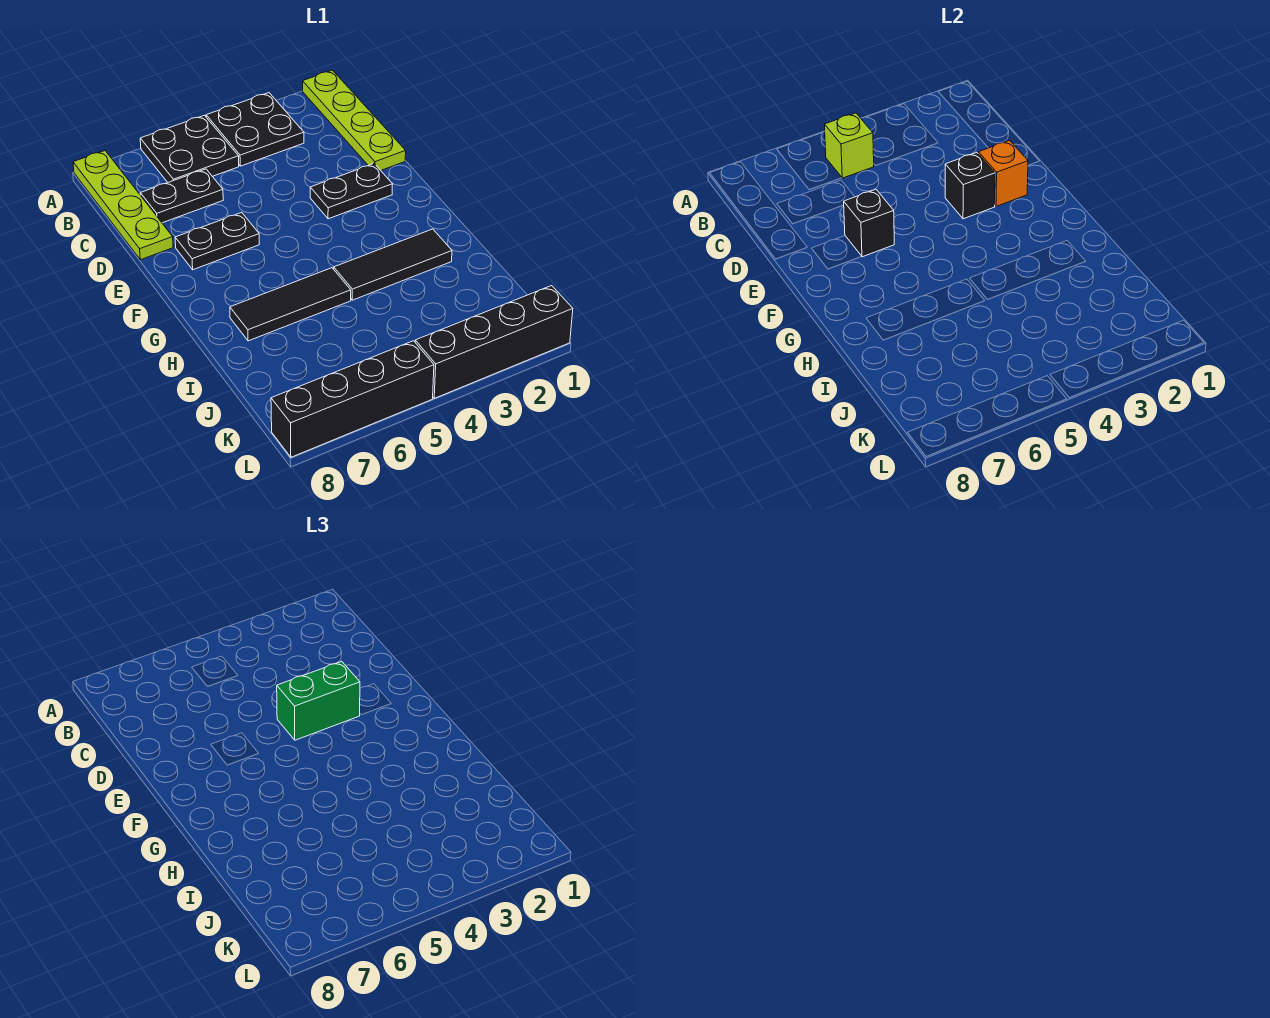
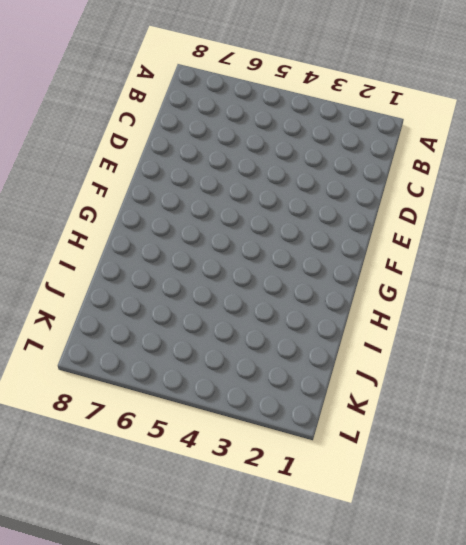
none -> lime 1x4 plate [303,70,406,170]
none -> black 2x2 plate [206,93,304,166]
none -> black 2x2 plate [140,115,239,182]

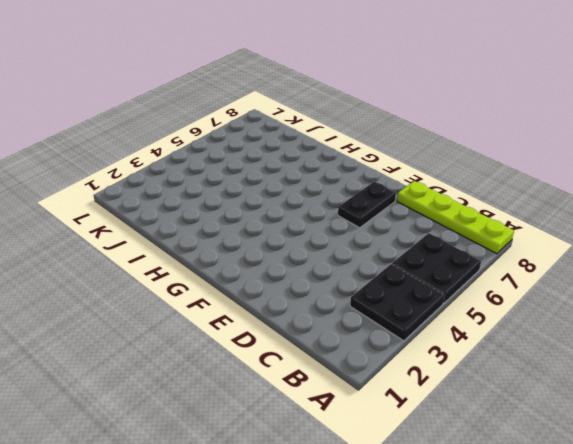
none -> lime 1x4 plate [303,70,406,170]
none -> black 1x2 plate [140,169,223,223]
none -> black 1x2 plate [310,164,393,219]

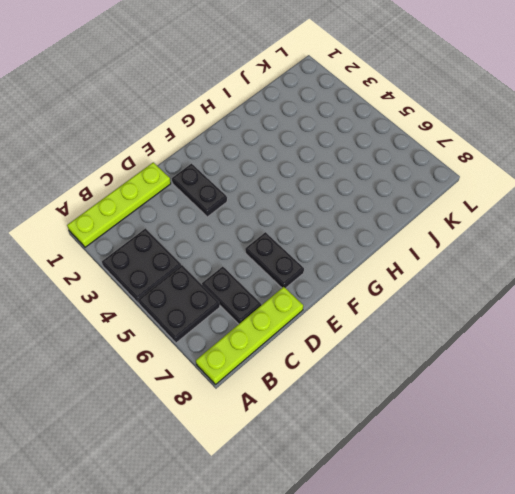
none -> black 1x3 tile [334,229,452,300]
none -> black 1x3 tile [230,268,351,341]
none -> black 1x4 brick [415,286,573,398]

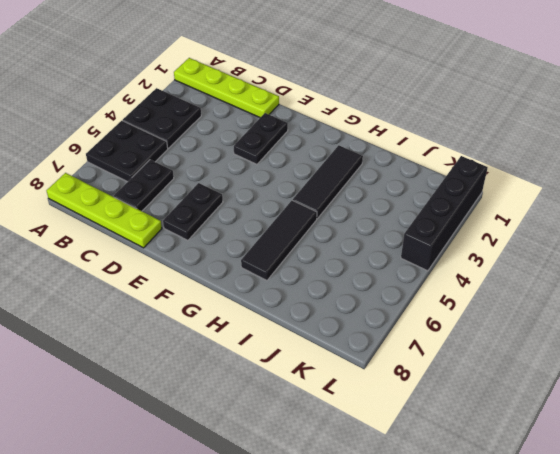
none -> black 1x4 brick [271,341,434,457]
none -> lime 1x1 brick [824,113,874,178]
none -> orange 1x1 brick [978,140,1028,206]

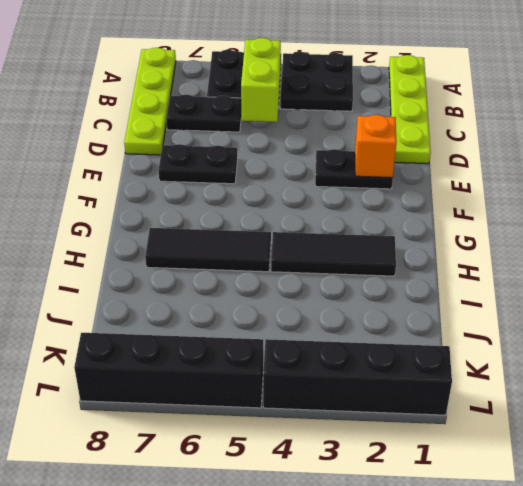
lime 1x2 brick [241,38,281,122] -> lime 1x1 brick [824,113,874,178]
none -> black 1x1 brick [945,152,995,219]
none -> black 1x1 brick [844,189,894,257]
none -> green 1x2 brick [277,661,360,740]

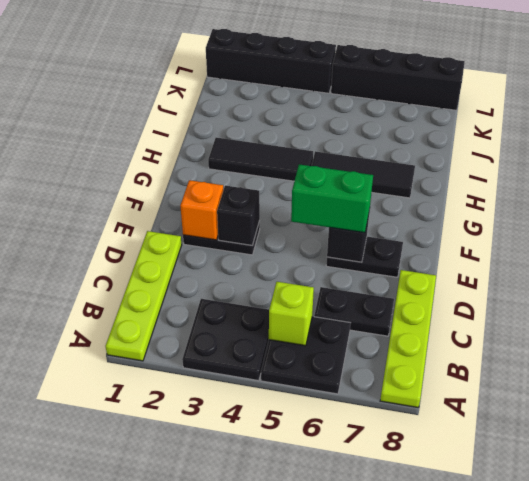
green 1x2 brick [291,164,373,233] -> green 1x2 brick moved to [277,661,360,740]

